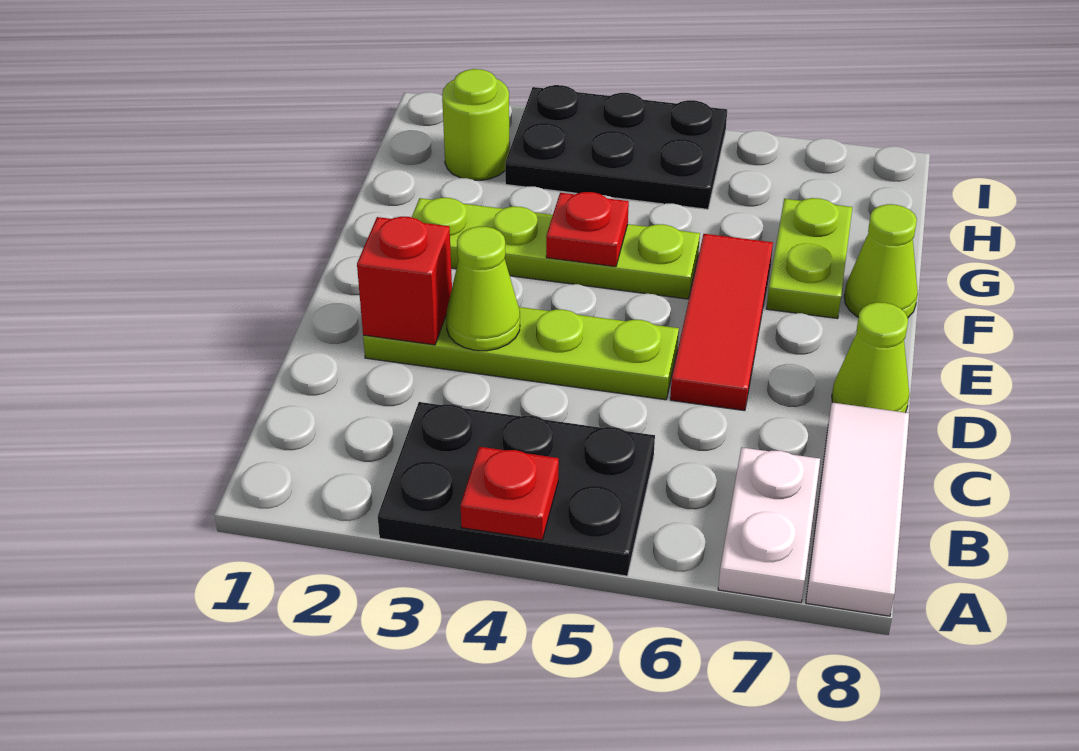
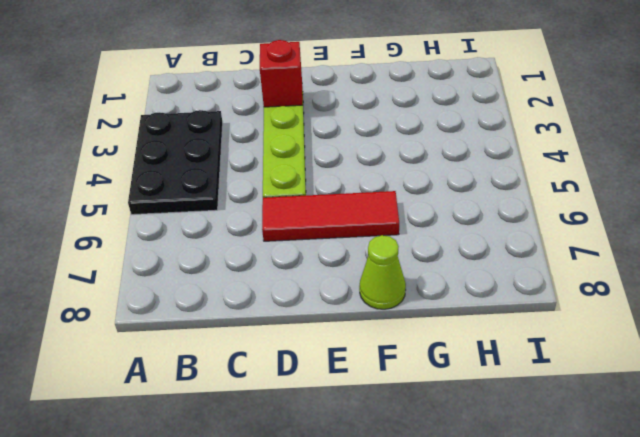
none -> white 1x2 plate [718,447,820,603]
none -> white 1x3 tile [806,403,909,616]
none -> lime 1x1 cone [832,302,909,413]

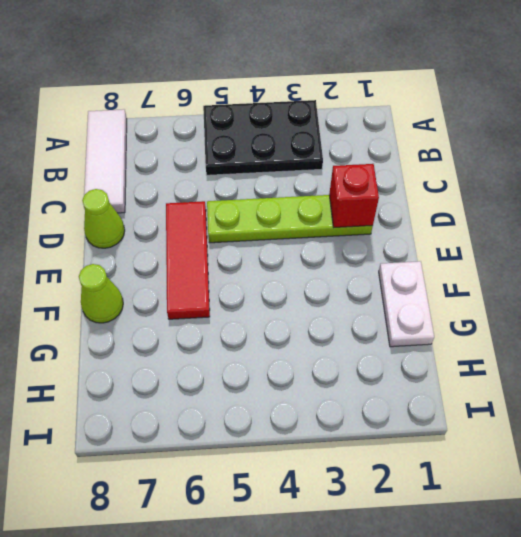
white 1x2 plate [379,261,434,347] -> white 1x2 plate moved to [718,447,820,603]
none -> lime 1x4 plate [412,198,700,299]
none -> lime 1x2 plate [766,198,852,319]
none -> lime 1x1 round brick [442,69,510,180]

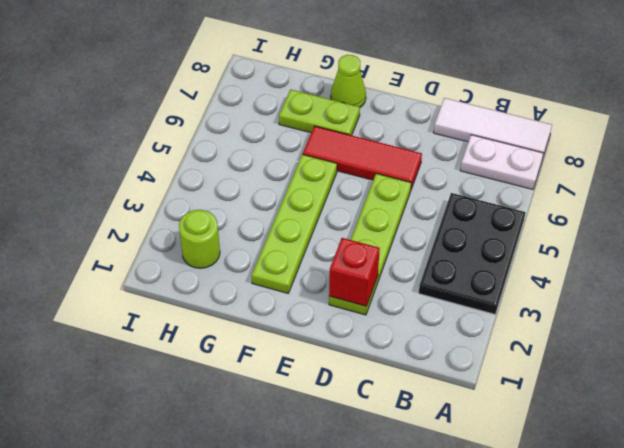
none -> lime 1x1 cone [832,302,909,413]
none -> black 2x3 plate [505,85,727,209]
none -> red 1x1 plate [461,447,559,540]

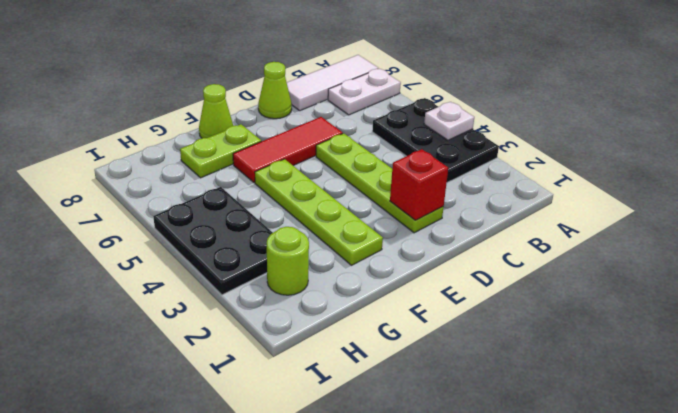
white 1x1 plate [424,102,474,140] -> red 1x1 plate [461,447,559,540]
none -> lime 1x1 cone [446,227,520,351]
none -> red 1x1 plate [546,192,629,267]

